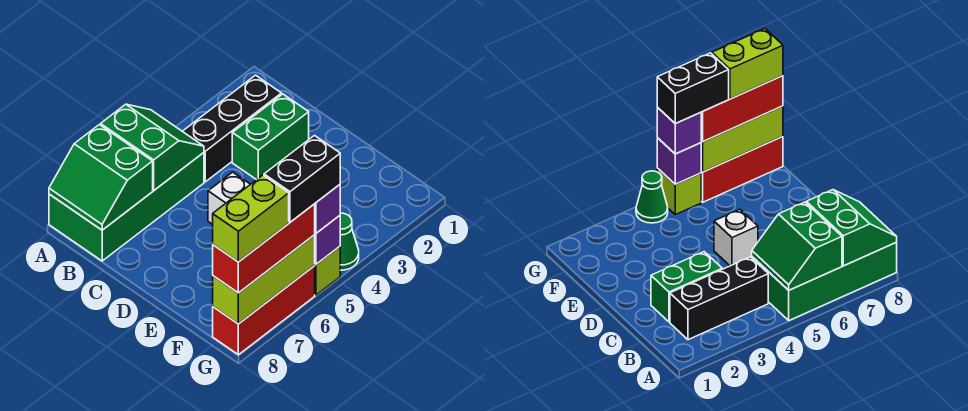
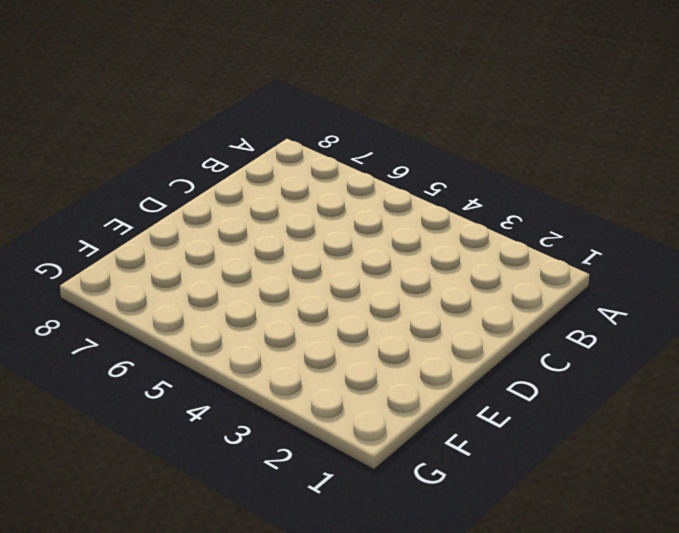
none -> green 2x4 brick [49,153,204,261]
none -> black 1x3 brick [183,75,281,182]
none -> green 1x2 brick [232,94,309,180]

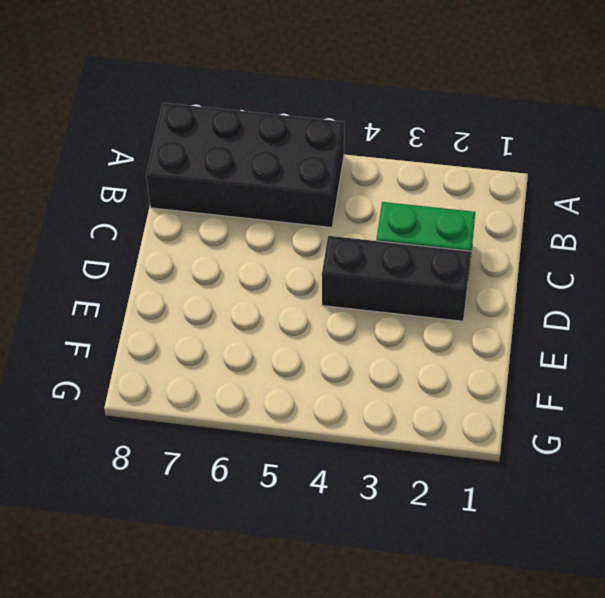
black 2x4 brick [146,103,344,228] -> green 2x4 brick [49,153,204,261]
black 1x3 brick [322,236,471,321] -> black 1x3 brick moved to [183,75,281,182]
none -> white 1x1 brick [208,172,250,225]
none -> green 1x1 cone [340,213,359,270]
none -> lime 1x1 brick [315,247,340,295]

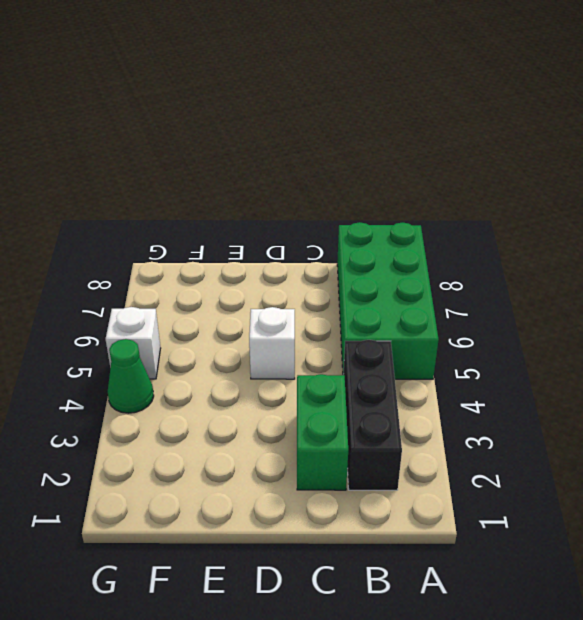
white 1x1 brick [106,307,161,379] -> lime 1x1 brick [315,247,340,295]
none -> red 1x3 brick [213,266,315,355]
none -> green 2x2 slope [101,104,204,190]
none -> green 2x2 slope [49,125,153,230]

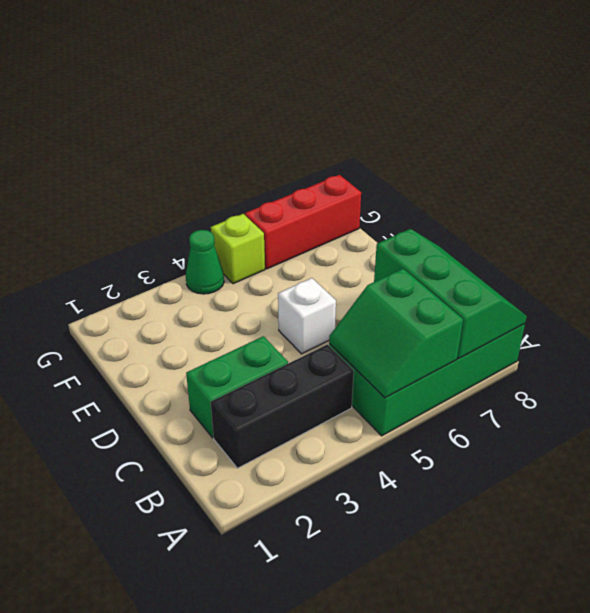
green 2x3 slope [374,229,527,358] -> green 2x2 slope [49,125,153,230]
none -> purple 1x1 brick [315,216,340,264]
none -> lime 1x3 brick [213,235,315,324]
none -> purple 1x1 brick [315,185,340,233]

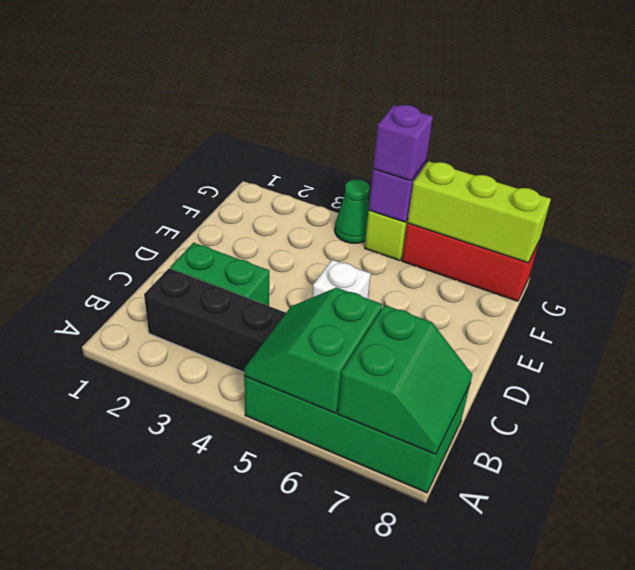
none -> red 1x3 brick [213,204,315,293]
none -> black 1x2 brick [264,136,340,222]
none -> lime 1x2 brick [213,175,289,262]

